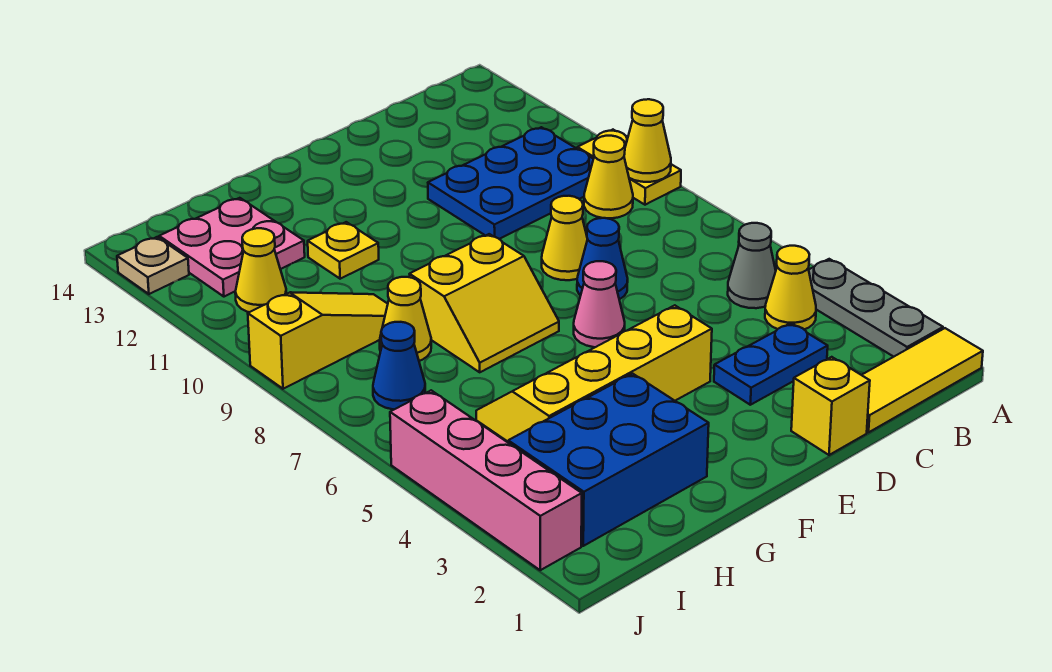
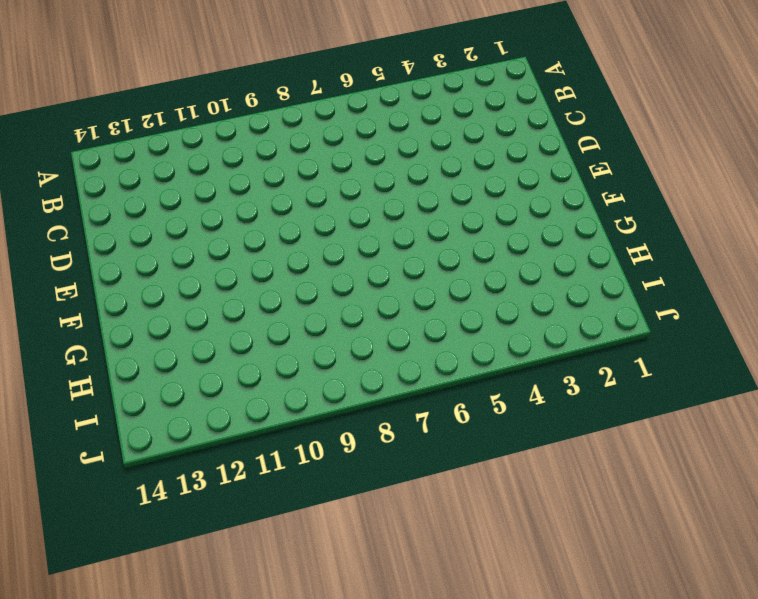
none -> yellow 1x3 tile [862,328,983,432]
none -> grey 1x3 plate [809,259,943,357]
none -> yellow 1x2 plate [577,130,681,205]

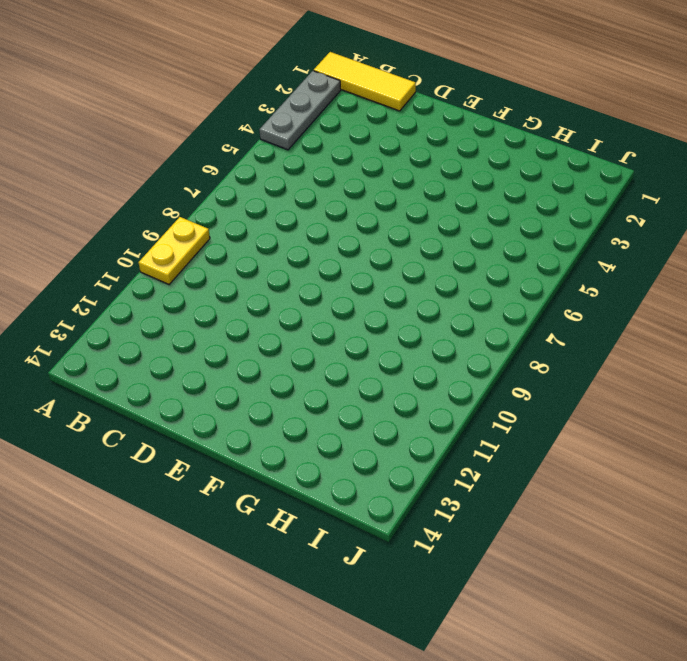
none -> yellow 1x1 cone [765,246,816,329]
none -> grey 1x1 cone [728,223,776,308]
none -> yellow 1x1 cone [584,136,633,218]

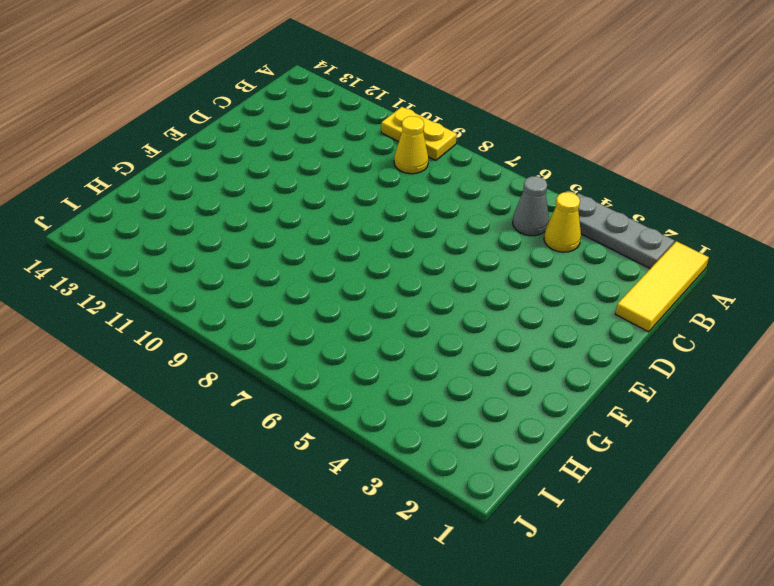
none -> blue 2x3 plate [428,127,593,239]
none -> blue 1x2 plate [714,323,828,405]
none -> yellow 1x1 brick [791,357,870,455]

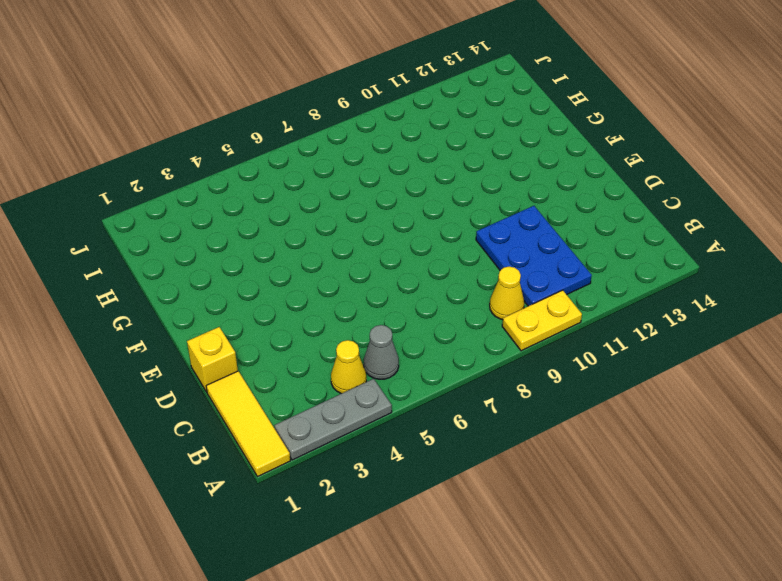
none -> blue 1x2 plate [714,323,828,405]
none -> blue 1x1 cone [577,218,628,300]
none -> yellow 1x1 cone [542,196,588,280]

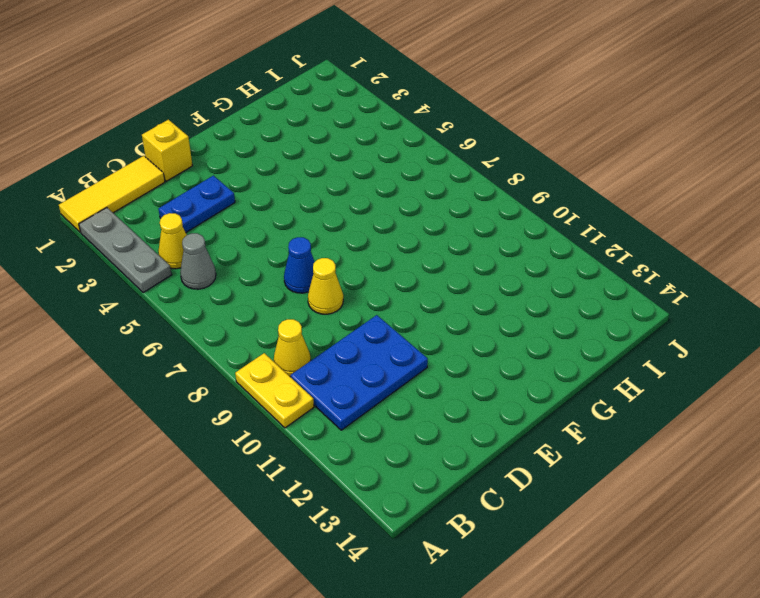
none -> yellow 2x4 slope [476,305,712,442]
none -> pink 1x1 cone [574,261,625,347]
none -> yellow 2x2 slope [410,234,559,372]

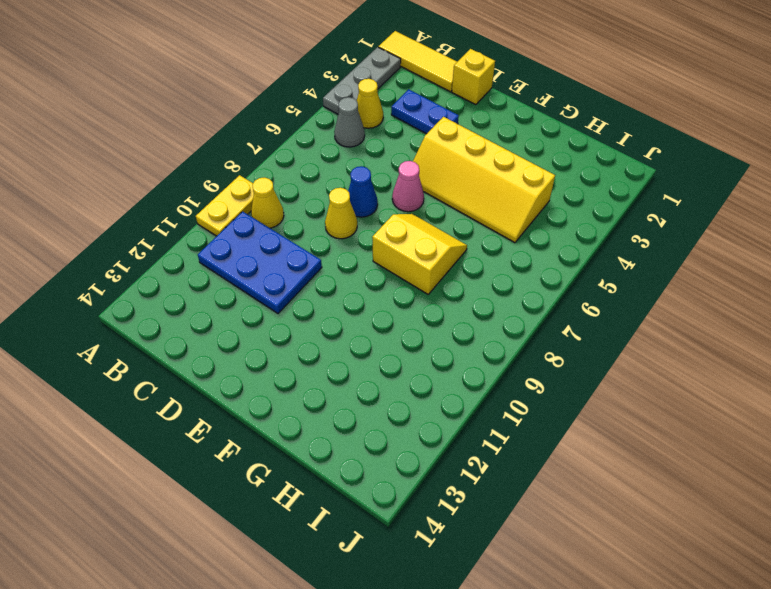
none -> blue 2x3 brick [508,374,709,546]
none -> yellow 1x1 plate [308,222,379,279]
none -> yellow 1x1 cone [380,277,431,361]

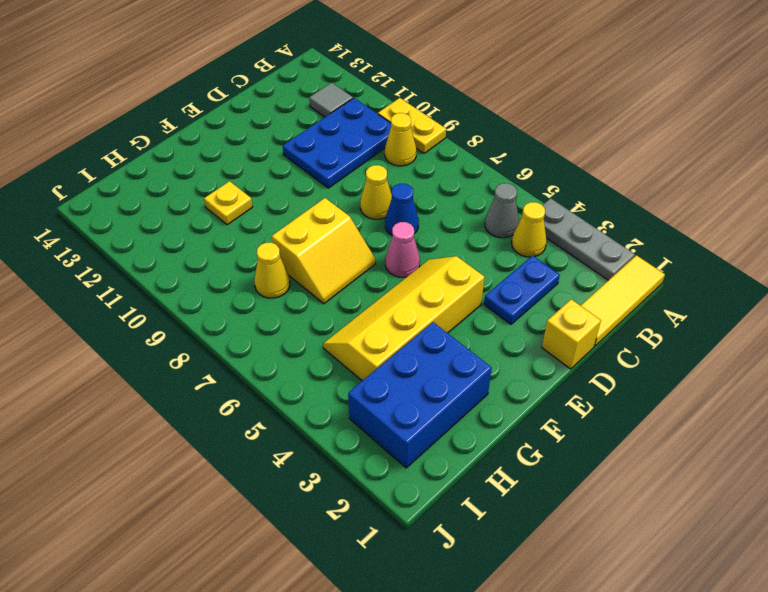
grey 1x1 tile [309,83,353,117] -> none
none -> yellow 1x3 slope [248,292,388,389]
none -> pink 2x2 plate [159,198,305,297]
none -> blue 1x1 cone [373,322,425,409]

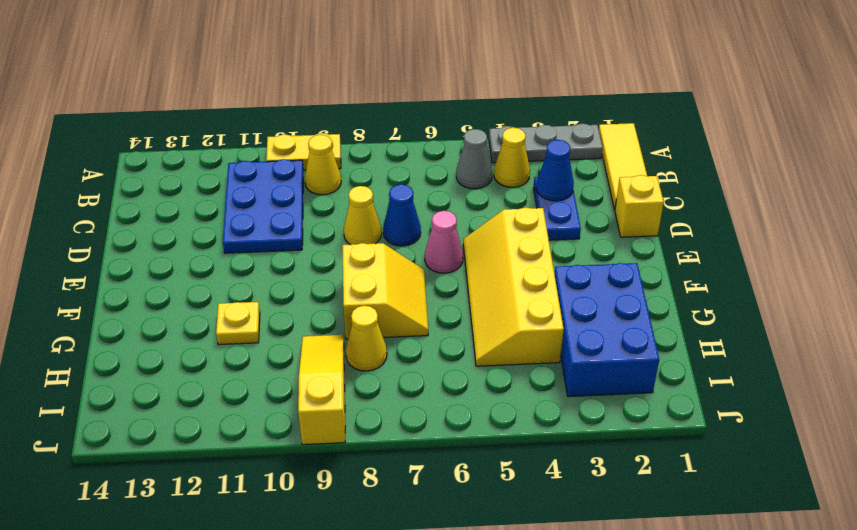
blue 1x1 cone [536,140,574,201] -> blue 1x1 cone moved to [373,322,425,409]
none -> pink 2x2 plate [159,198,305,297]
none -> yellow 1x1 cone [235,228,286,312]
none -> pink 1x4 brick [390,390,582,570]

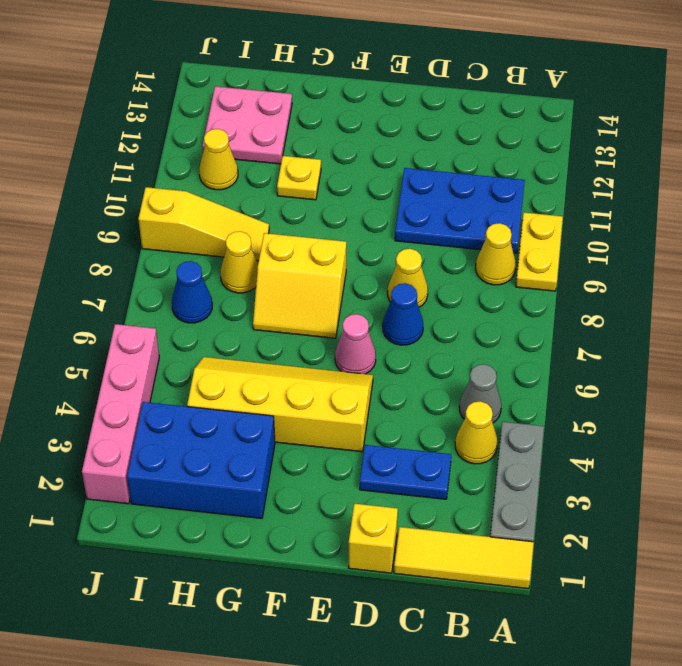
none -> tan 1x1 plate [117,237,189,294]
none -> yellow 1x1 cone [624,99,671,182]

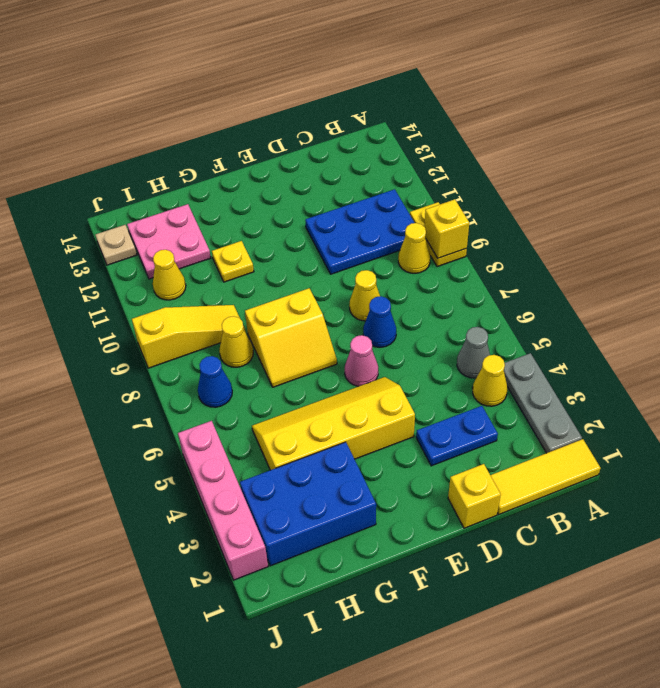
yellow 1x1 brick [424,199,469,258] -> yellow 1x1 cone [624,99,671,182]

